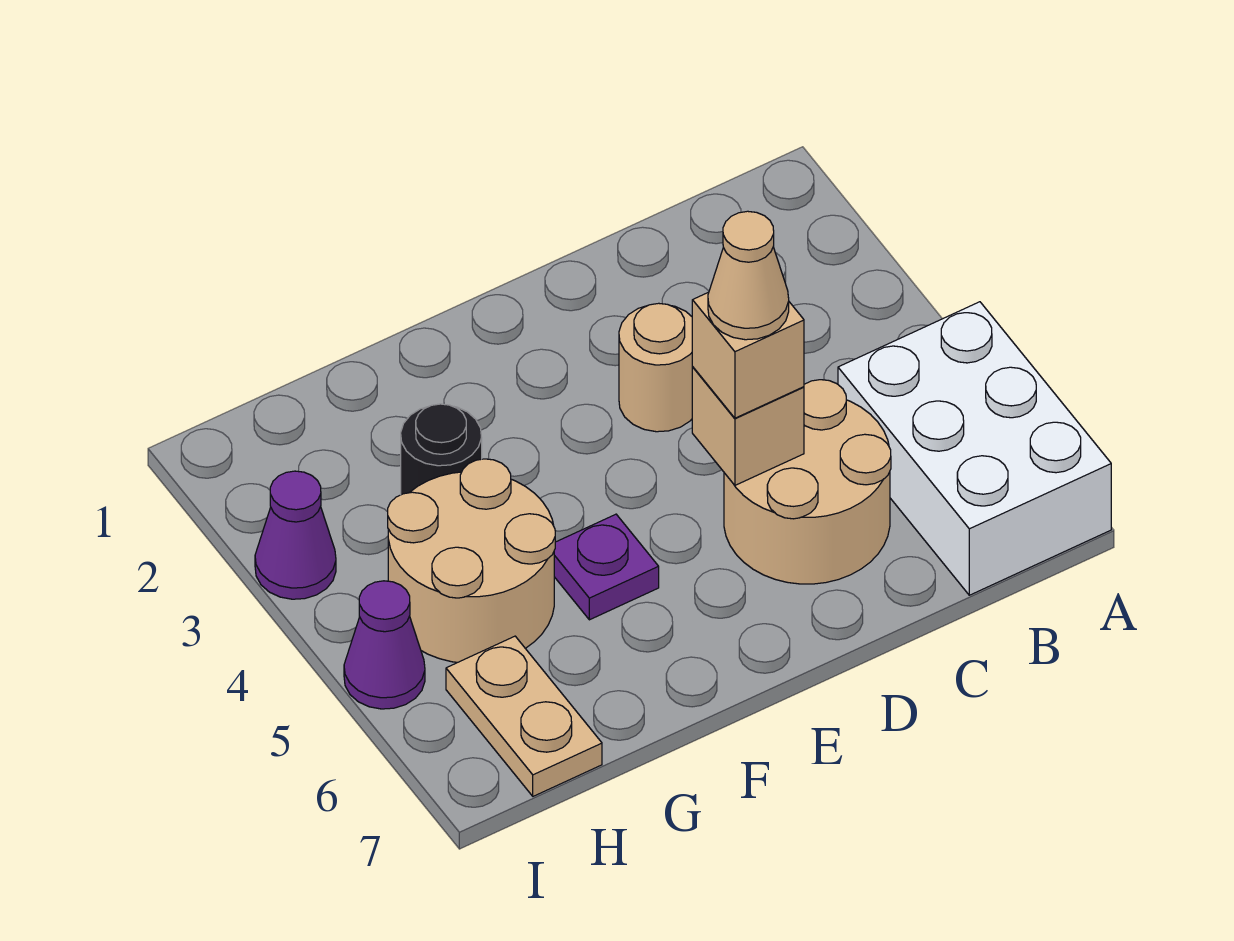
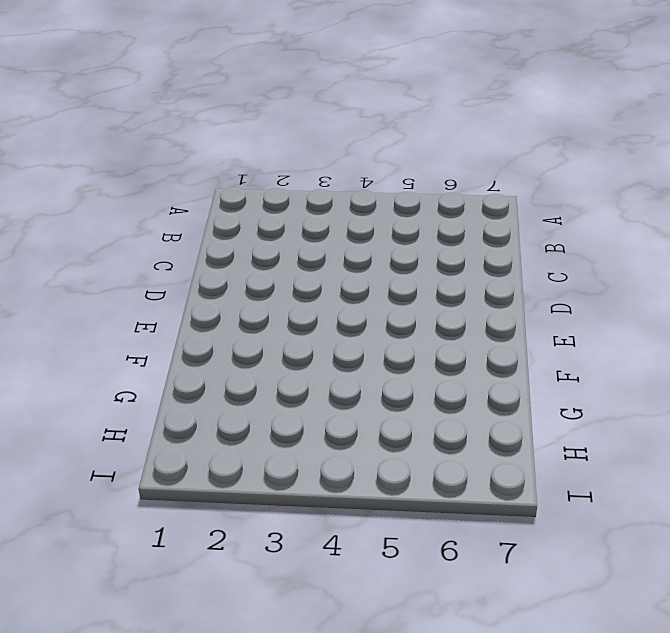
none -> white 2x3 brick [838,302,1111,595]
none -> tan 2x2 round brick [724,380,891,584]
none -> tan 1x1 round brick [619,303,693,432]

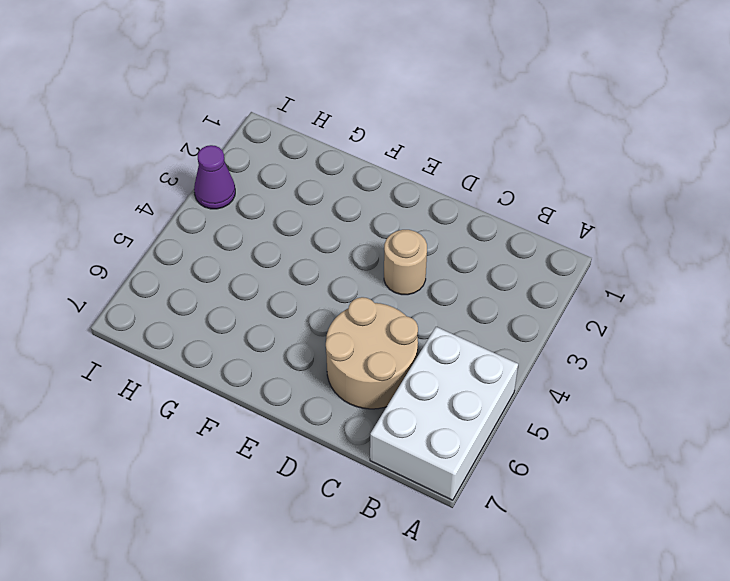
none -> purple 1x1 plate [554,514,659,620]
none -> black 1x1 round brick [401,404,482,495]
none -> tan 2x2 round brick [388,459,555,662]

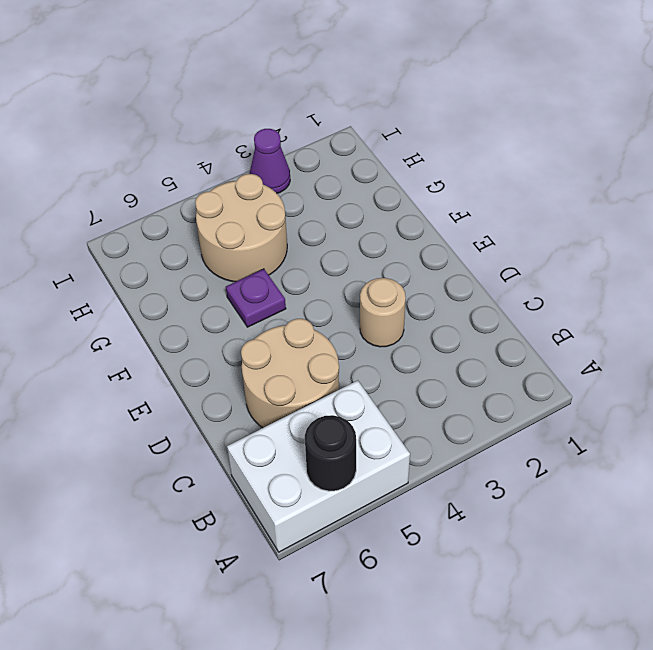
black 1x1 round brick [305,415,356,491] -> black 1x1 round brick moved to [401,404,482,495]
none -> tan 1x2 plate [446,636,602,796]
none -> purple 1x1 cone [344,581,425,709]
none -> tan 1x1 brick [692,367,804,485]

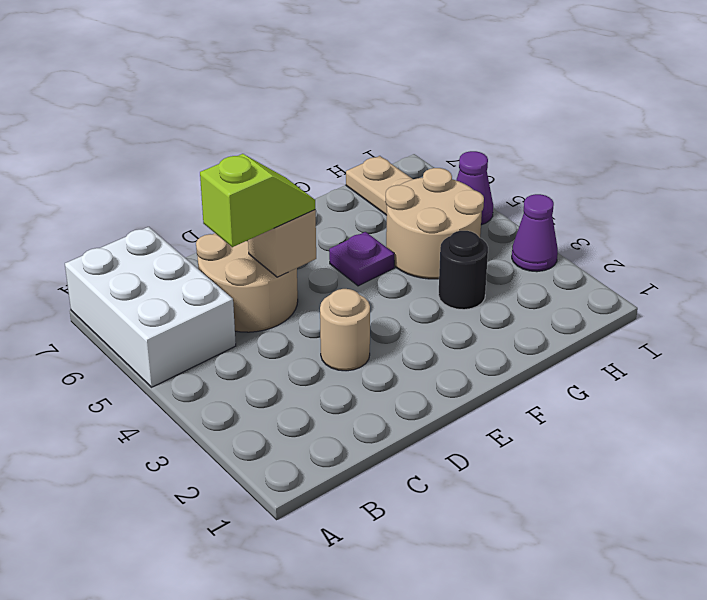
lime 1x2 slope [200,154,315,247] -> tan 1x1 brick [692,292,804,418]
none -> tan 1x1 cone [708,211,789,340]

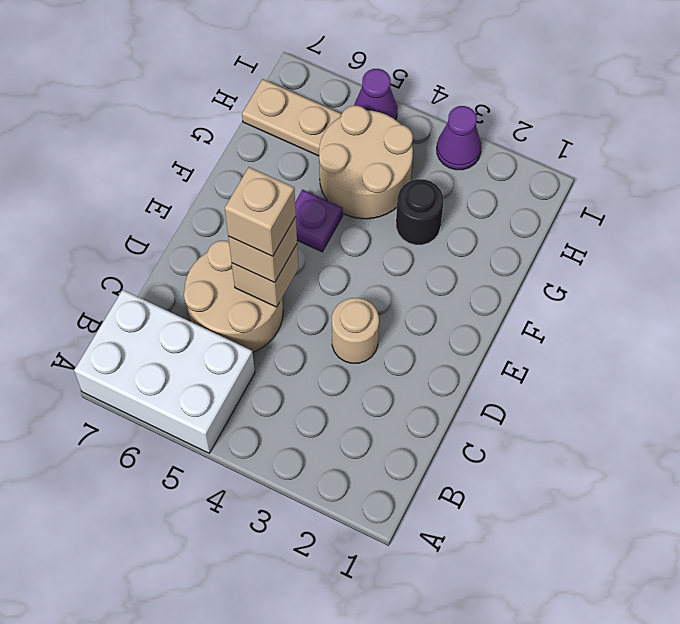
tan 1x1 brick [225,167,296,256] -> tan 1x1 cone [708,211,789,340]

